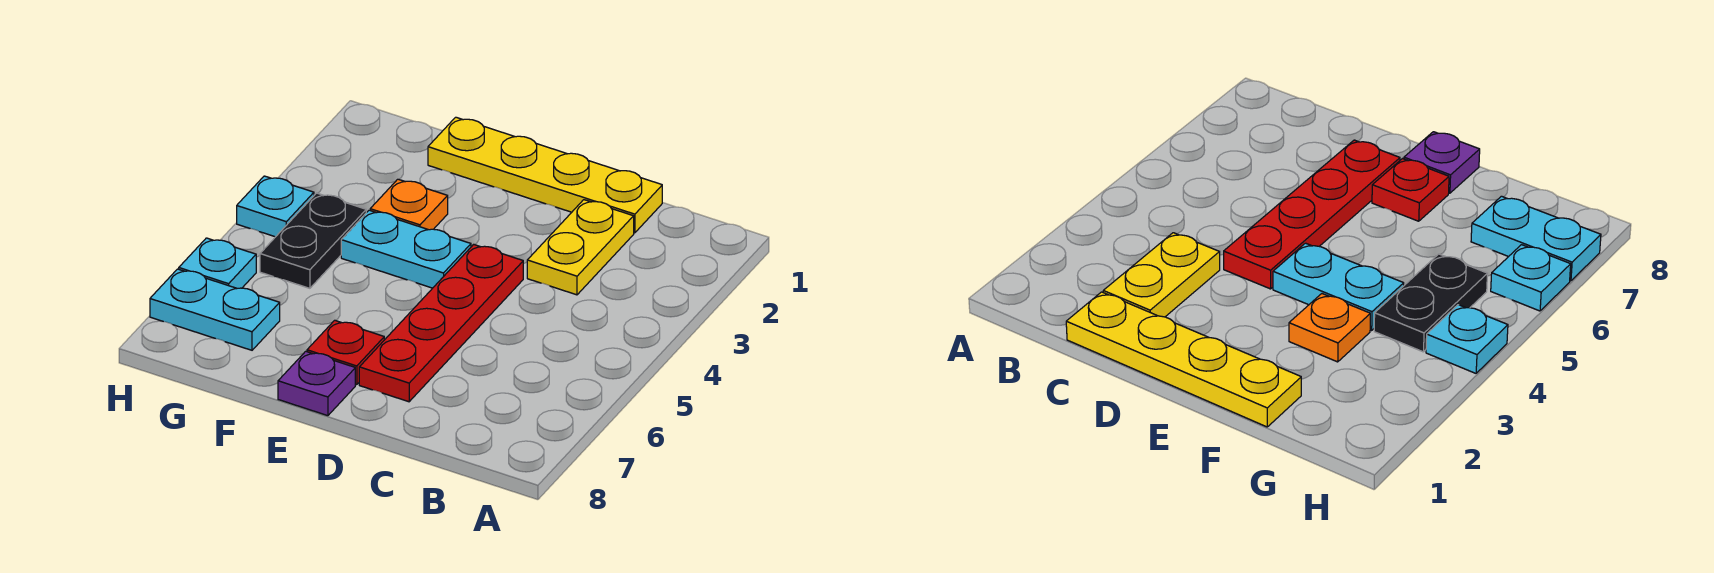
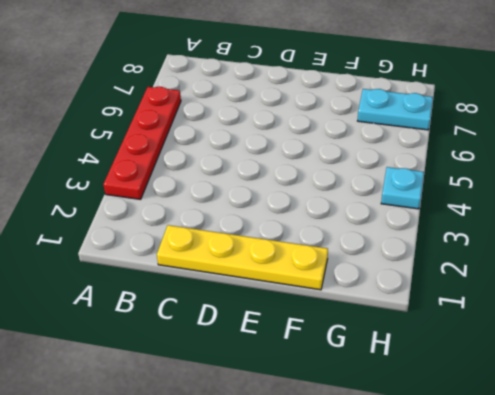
red 1x4 plate [103,87,181,199] -> red 1x4 plate moved to [359,244,523,402]
none -> yellow 1x2 plate [527,200,634,295]
none -> cyan 1x2 plate [341,210,471,288]

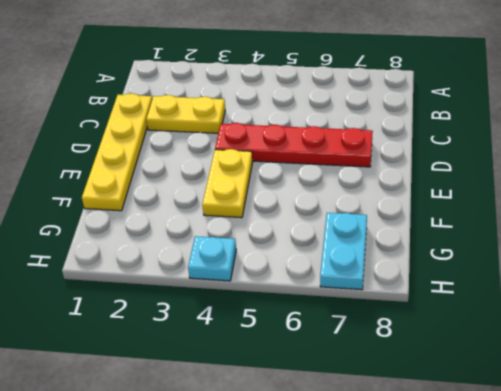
yellow 1x2 plate [202,149,253,218] -> cyan 1x2 plate [341,210,471,288]
none -> red 1x1 plate [307,320,384,385]
none -> purple 1x1 plate [278,351,355,416]

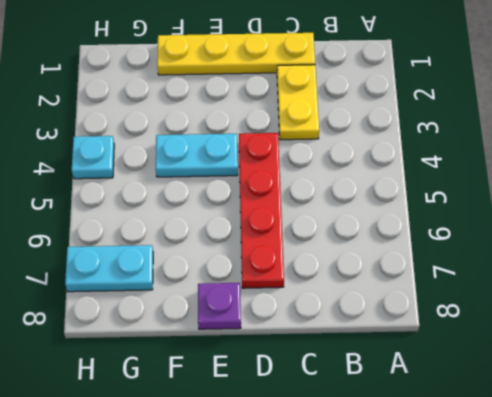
none -> red 1x1 plate [307,320,384,385]
none -> orange 1x1 plate [370,179,448,230]

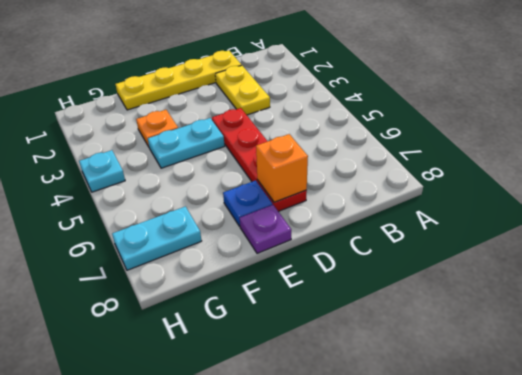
orange 1x1 brick [256,134,308,202] -> none
blue 1x1 plate [223,181,272,226] -> red 1x1 plate [307,320,384,385]
none -> black 1x2 plate [260,193,366,288]
none -> cyan 1x1 plate [179,238,256,288]

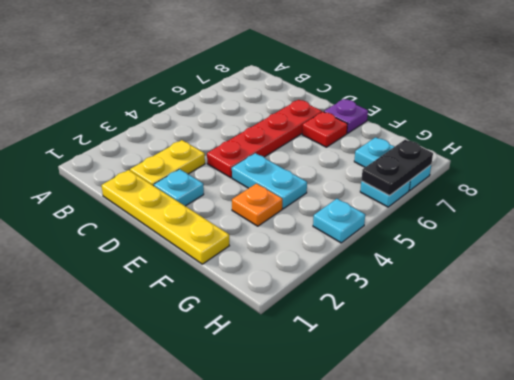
cyan 1x1 plate [154,169,204,206] -> none
black 1x2 plate [361,140,433,196] -> black 1x2 plate moved to [260,193,366,288]

